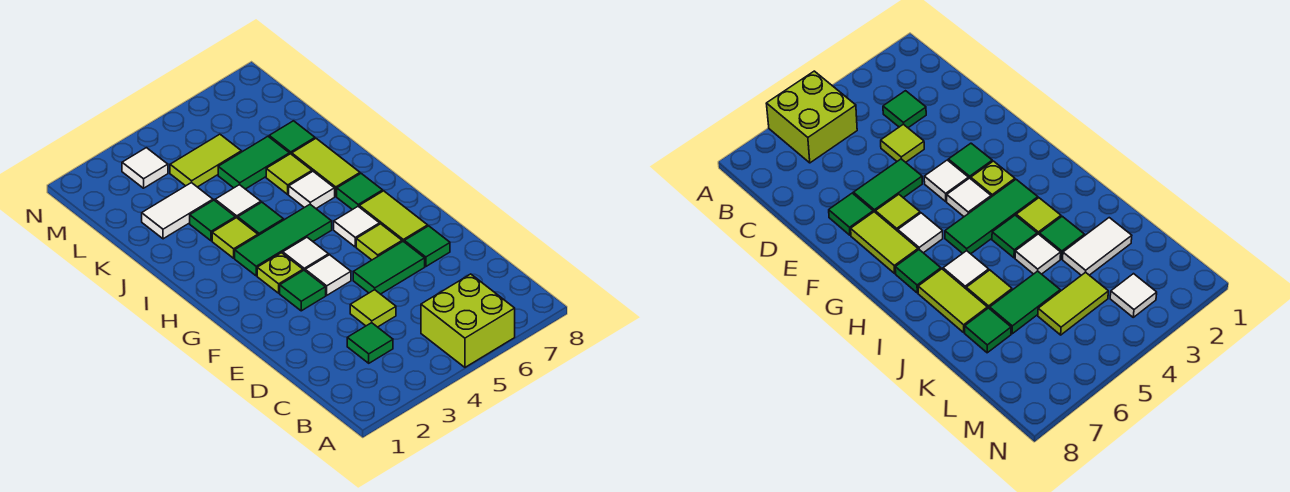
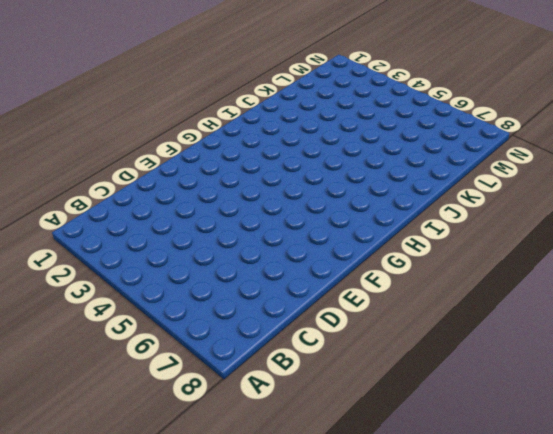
none -> lime 2x2 brick [421,274,515,367]
none -> green 1x1 tile [347,323,393,363]
none -> lime 1x1 tile [350,290,396,327]

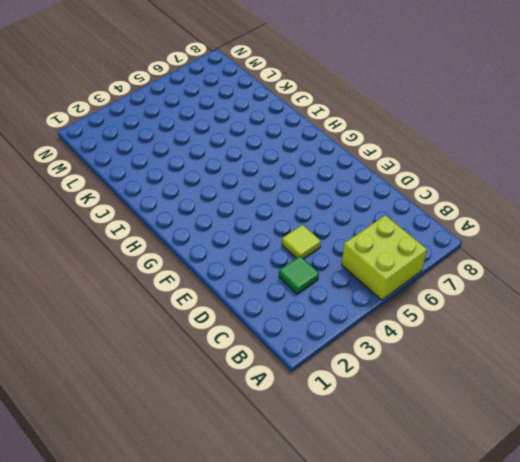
none -> green 1x2 tile [353,241,425,294]
none -> green 1x1 tile [404,226,450,267]
none -> green 1x1 tile [280,270,326,311]

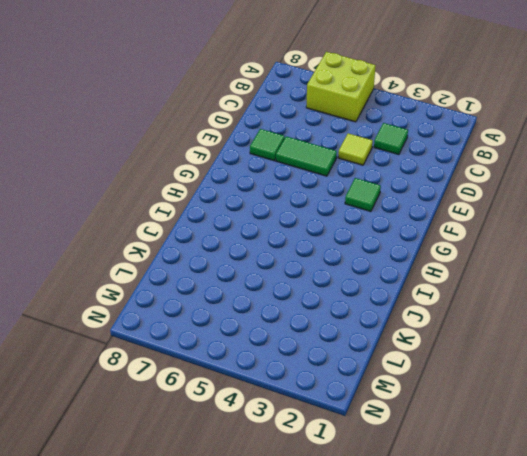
none -> white 1x1 tile [305,255,351,295]
none -> lime 1x1 tile [356,224,402,260]
none -> lime 1x2 tile [359,191,428,242]

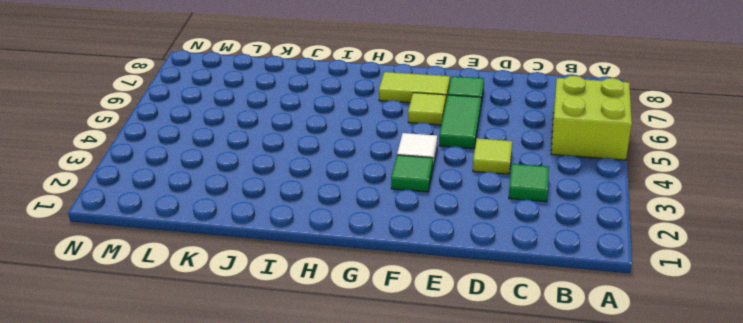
none -> lime 1x1 plate [257,253,303,293]
none -> white 1x1 tile [283,237,329,270]
none -> white 1x1 tile [334,207,380,247]

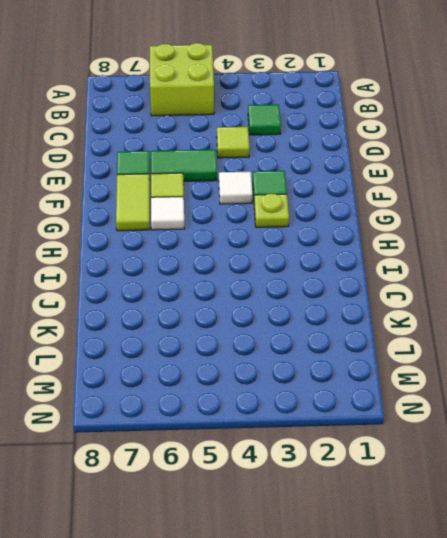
none -> white 1x1 tile [283,237,329,270]
none -> green 1x3 tile [235,204,332,276]
none -> green 1x1 tile [337,174,383,210]

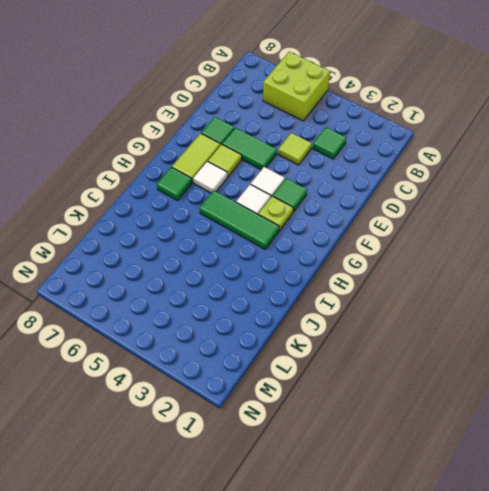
none -> lime 1x1 tile [212,218,258,258]
none -> green 1x1 tile [238,202,283,235]
none -> white 1x1 tile [289,172,335,208]

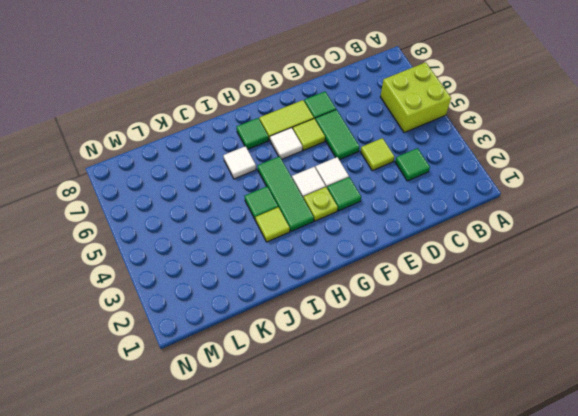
none -> lime 1x2 tile [292,139,360,196]
none -> green 1x1 tile [190,200,235,241]
none -> white 1x1 tile [215,185,261,218]

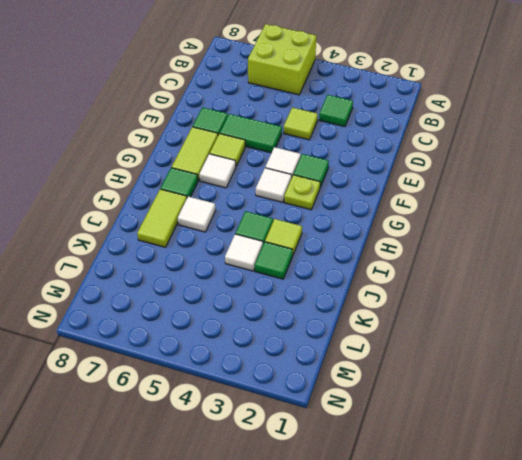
none -> green 1x3 tile [235,204,332,276]
none -> lime 1x1 tile [266,154,312,194]
none -> white 1x2 tile [142,183,213,239]

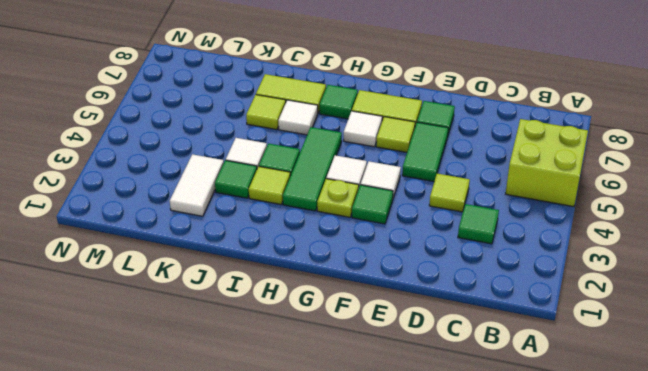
none -> green 1x2 tile [218,136,289,189]
none -> green 1x1 tile [269,121,315,154]
none -> lime 1x2 tile [170,134,241,187]

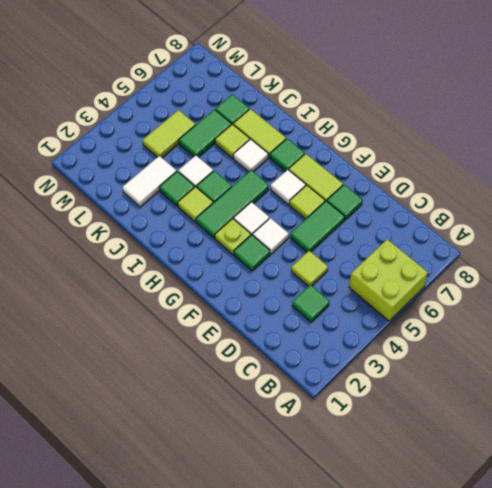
none -> white 1x1 tile [122,148,168,188]

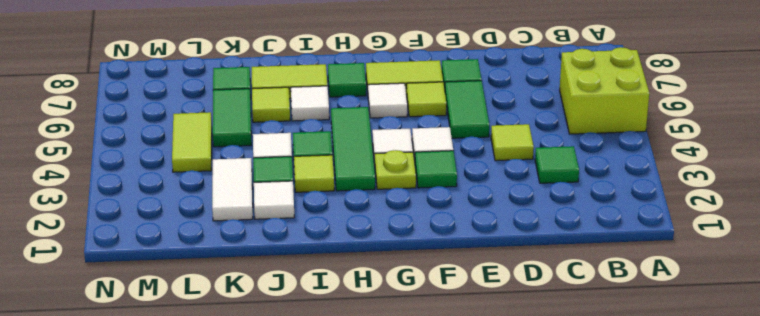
white 1x1 tile [254,181,294,219] -> white 1x1 tile moved to [122,148,168,188]

